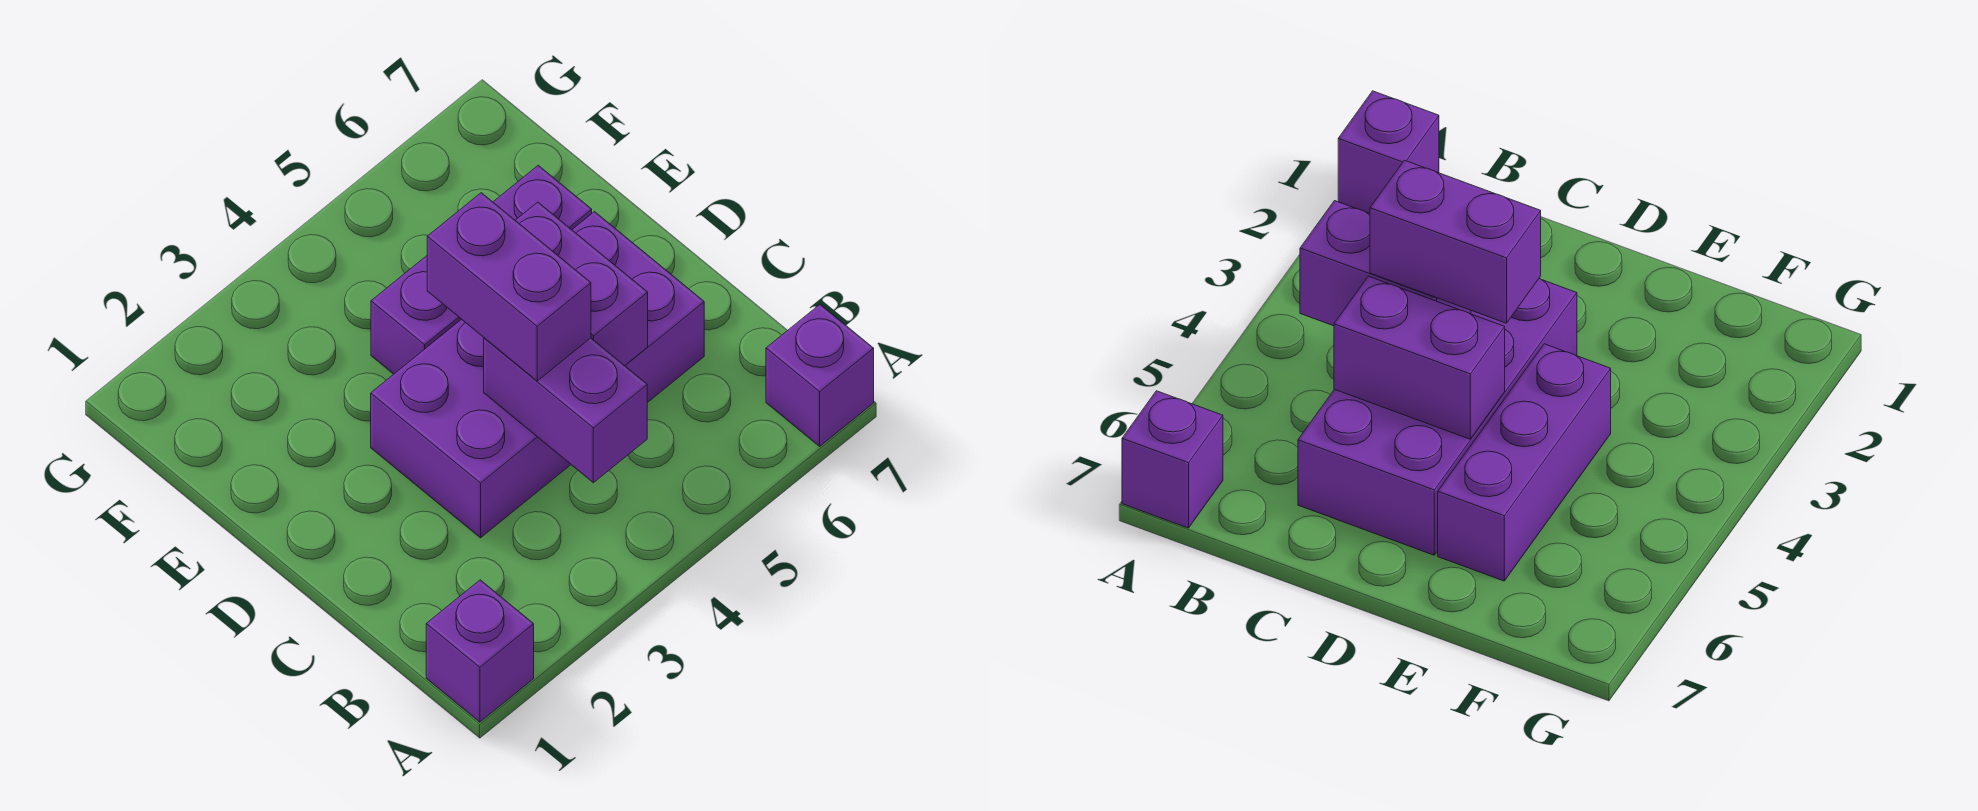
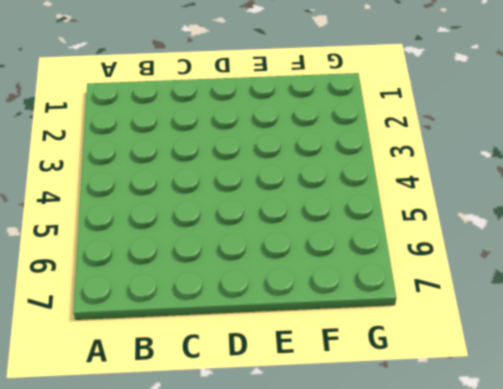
none -> purple 1x1 brick [426,580,534,722]
none -> purple 1x1 brick [766,305,874,446]

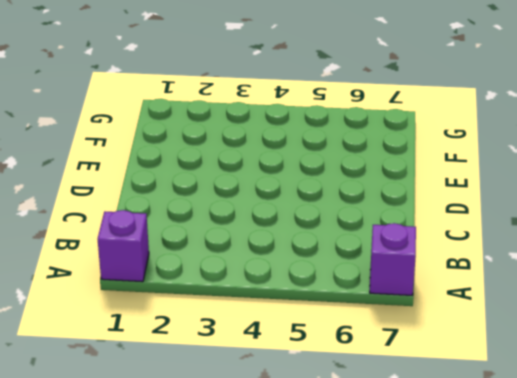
none -> purple 2x4 brick [371,212,704,538]
none -> purple 1x3 brick [371,165,592,374]

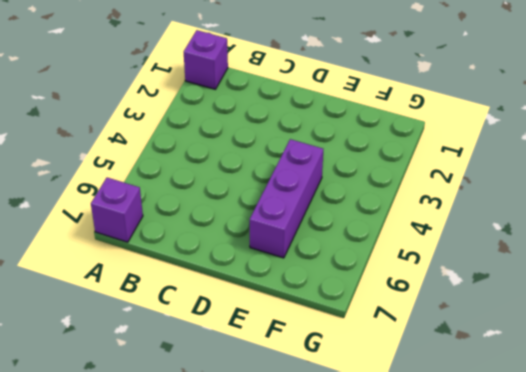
none -> purple 2x4 brick [371,212,704,538]
none -> purple 1x2 brick [484,338,647,483]

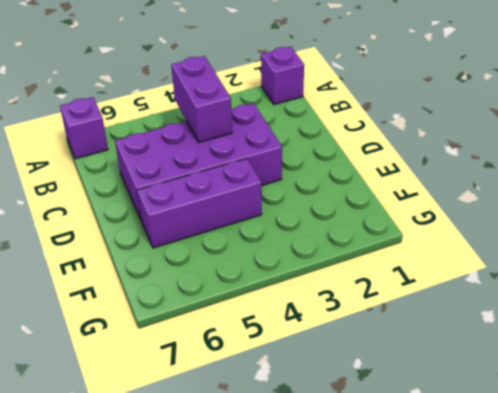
none -> purple 1x2 brick [515,202,648,366]
none -> purple 1x2 brick [427,193,591,381]

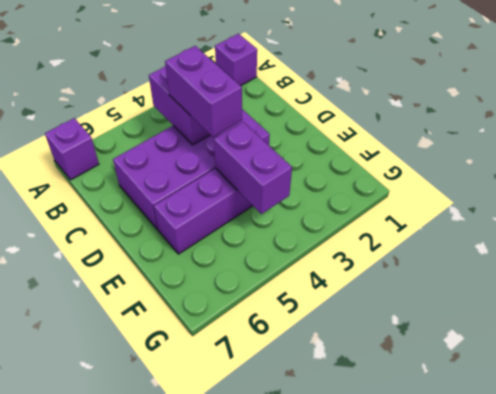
purple 1x2 brick [214,122,292,214] -> purple 1x2 brick moved to [515,202,648,366]

